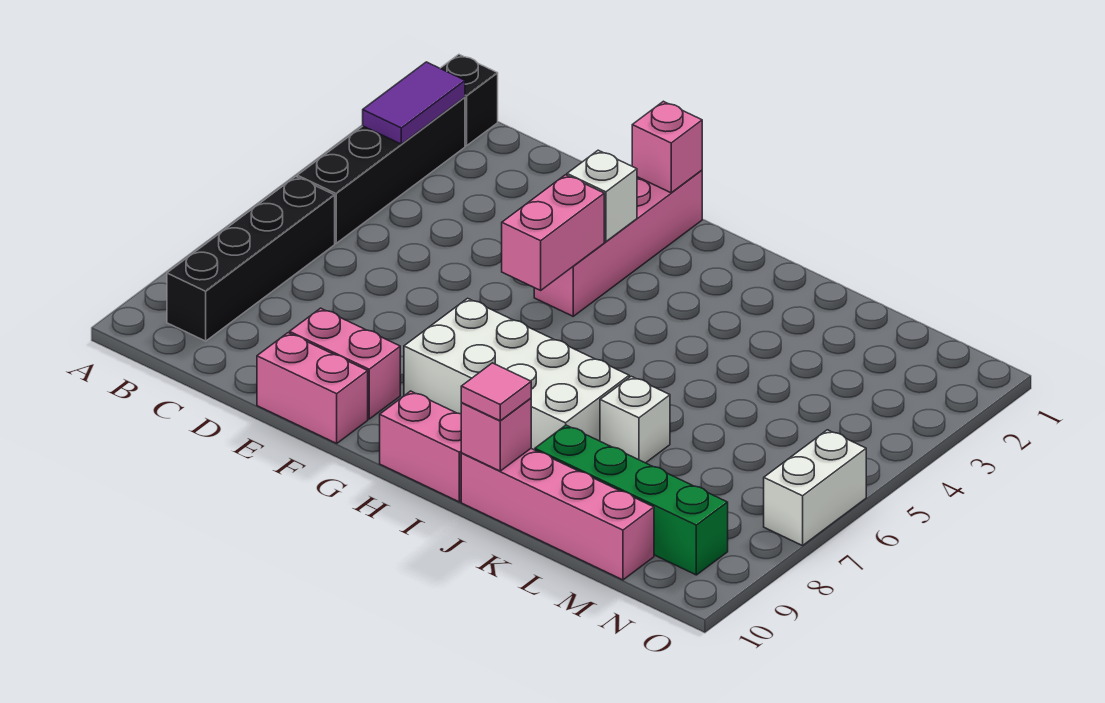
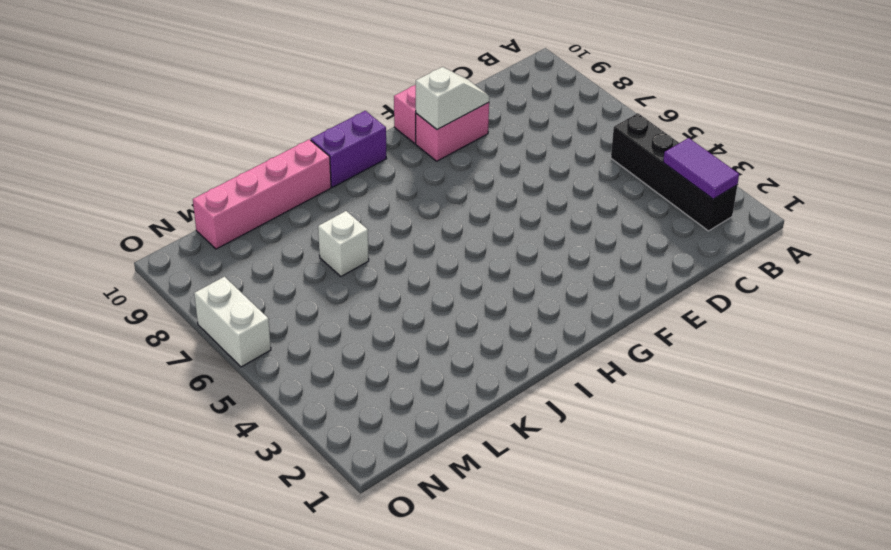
white 1x2 slope [416,67,489,130] -> none
purple 1x2 brick [311,111,386,187] -> pink 1x2 brick [380,391,461,502]
none -> black 1x1 brick [440,55,498,146]
none -> black 1x4 brick [167,177,335,341]
none -> pink 1x4 brick [534,170,702,316]

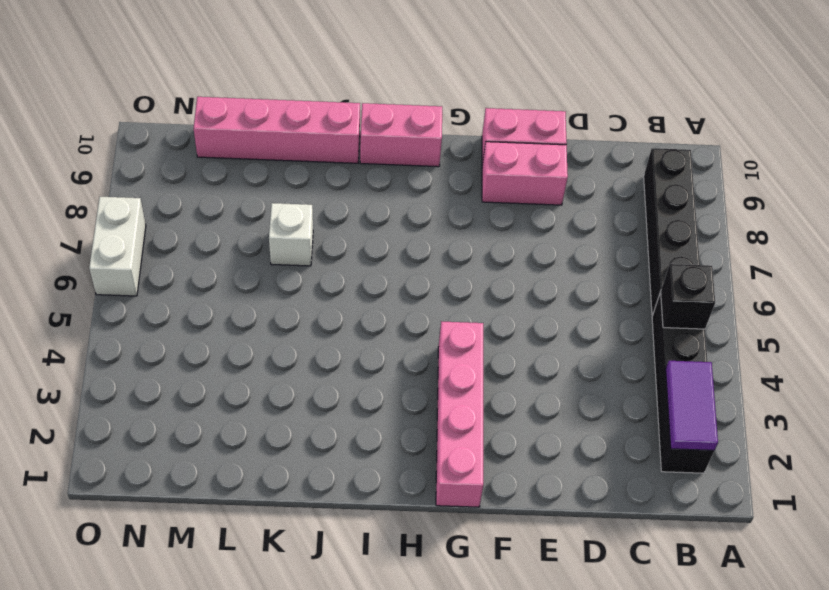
black 1x1 brick [661,264,715,329] -> black 1x1 brick moved to [440,55,498,146]
none -> white 2x4 brick [404,298,629,450]
none -> green 1x4 brick [535,425,728,575]
none -> pink 1x1 brick [632,101,702,193]

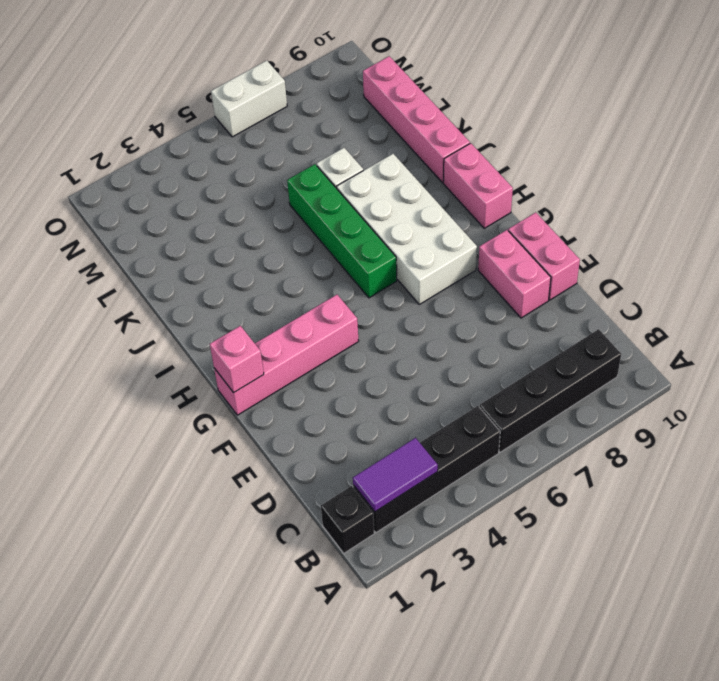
green 1x4 brick [287,164,397,298] -> green 1x4 brick moved to [535,425,728,575]
none -> white 1x1 brick [567,150,637,242]
none -> pink 1x2 brick [502,175,604,290]
none -> pink 1x1 brick [461,398,531,471]

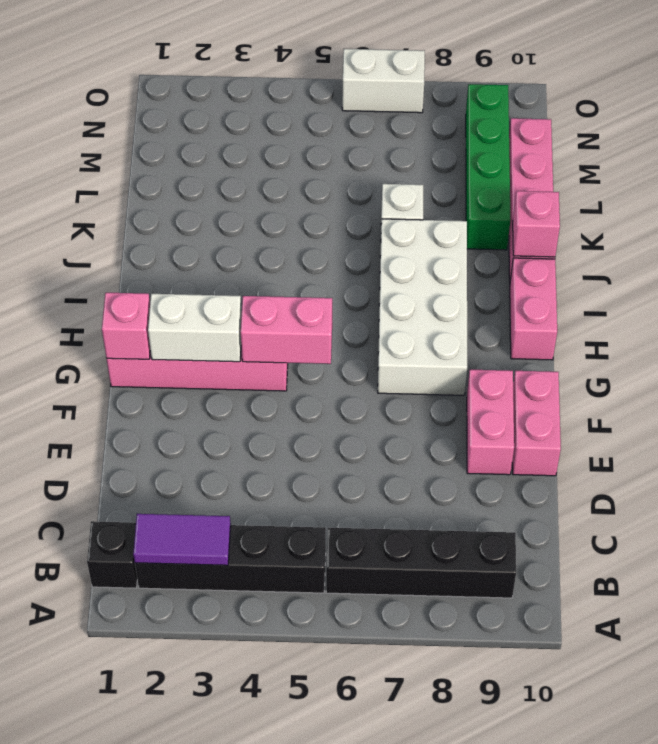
white 1x2 brick [148,294,242,362] -> white 1x1 brick [567,150,637,242]
none -> pink 1x1 tile [461,363,531,421]

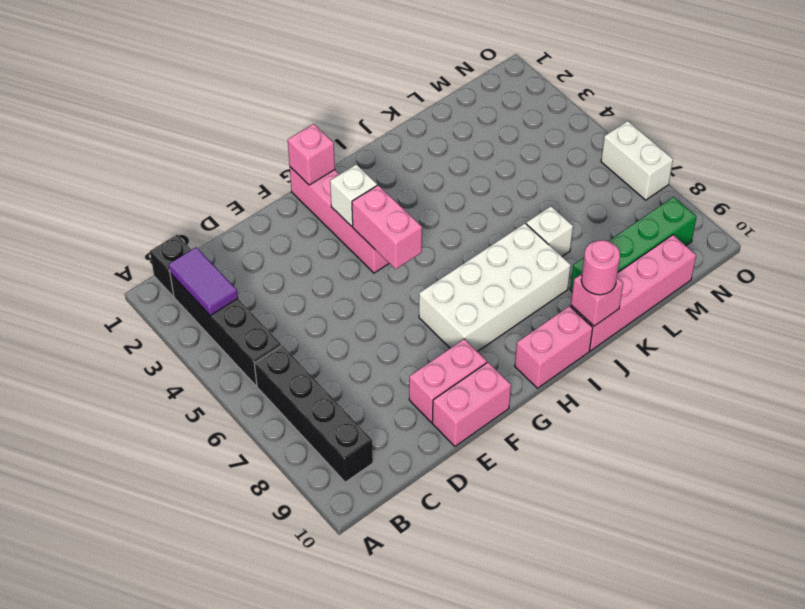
pink 1x1 round brick [581,240,620,295] -> pink 1x1 tile [461,363,531,421]

